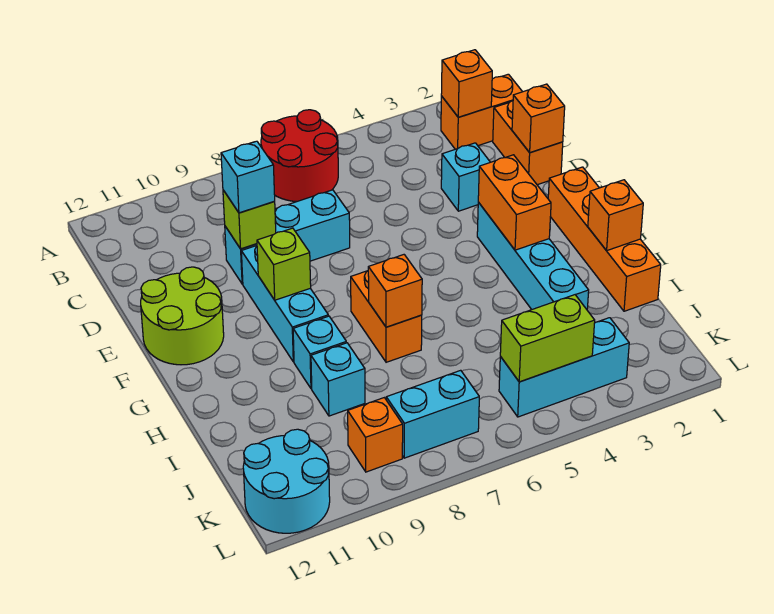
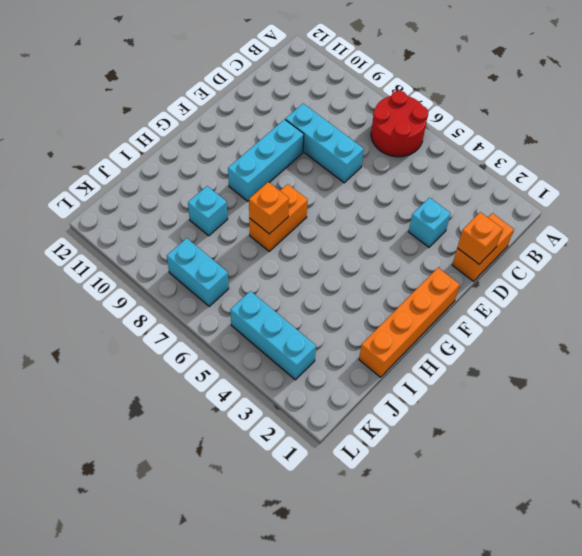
none -> orange 1x2 brick [441,74,522,149]
none -> lime 2x2 round brick [141,267,224,365]
none -> cyan 1x4 brick [477,202,589,309]

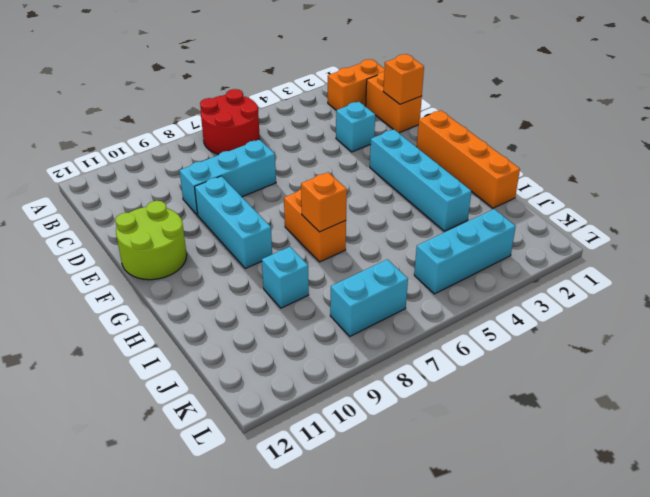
none -> cyan 1x1 brick [293,316,346,389]
none -> orange 1x1 brick [348,398,403,472]
none -> cyan 2x2 round brick [243,429,330,533]

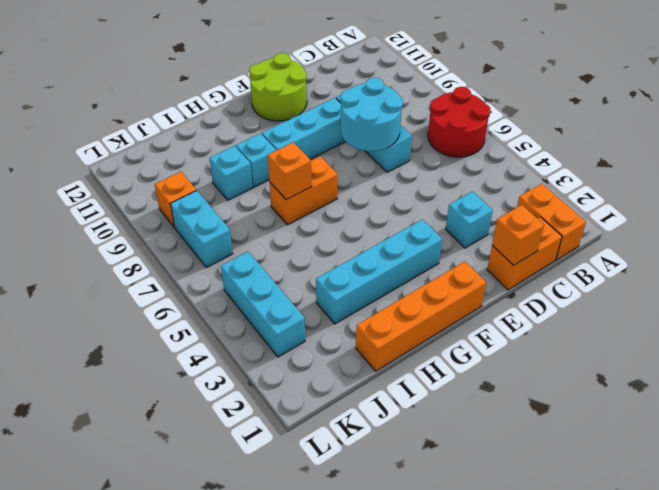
cyan 2x2 round brick [340,78,403,151] -> cyan 2x2 round brick moved to [243,429,330,533]
none -> orange 1x1 brick [441,50,492,117]
none -> lime 1x1 brick [223,190,276,249]
none -> orange 1x2 brick [478,155,551,250]

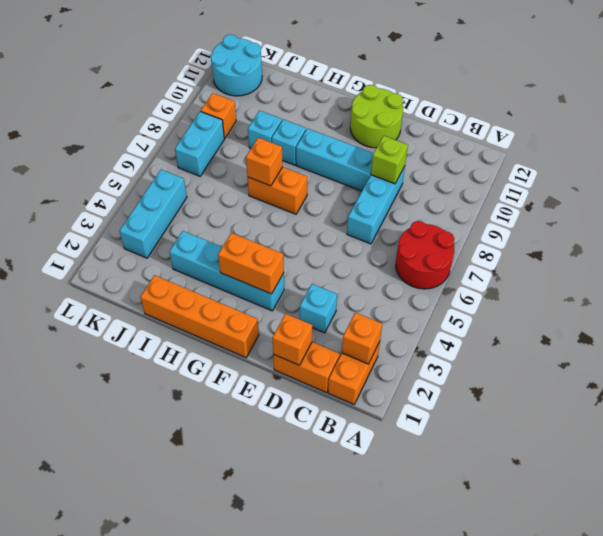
none -> lime 1x1 brick [257,228,311,300]
none -> orange 1x1 brick [588,180,643,251]
none -> lime 1x2 brick [500,295,595,382]

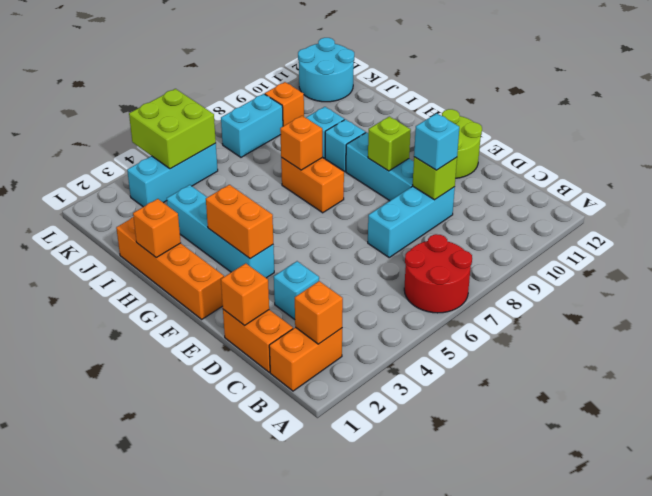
lime 2x2 brick [129,89,216,169] -> lime 1x2 brick [500,295,595,382]

